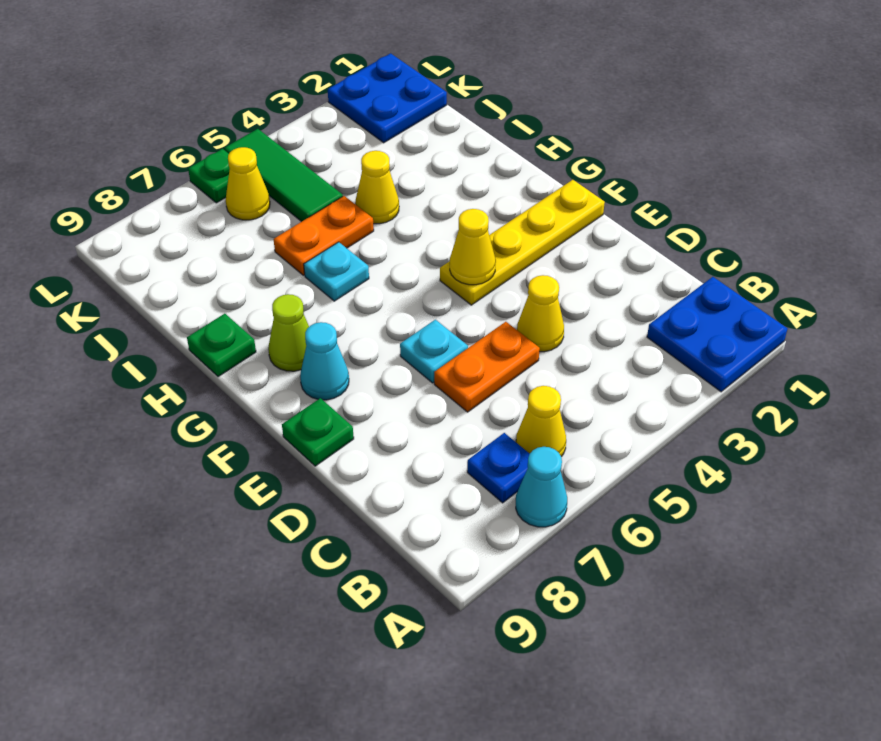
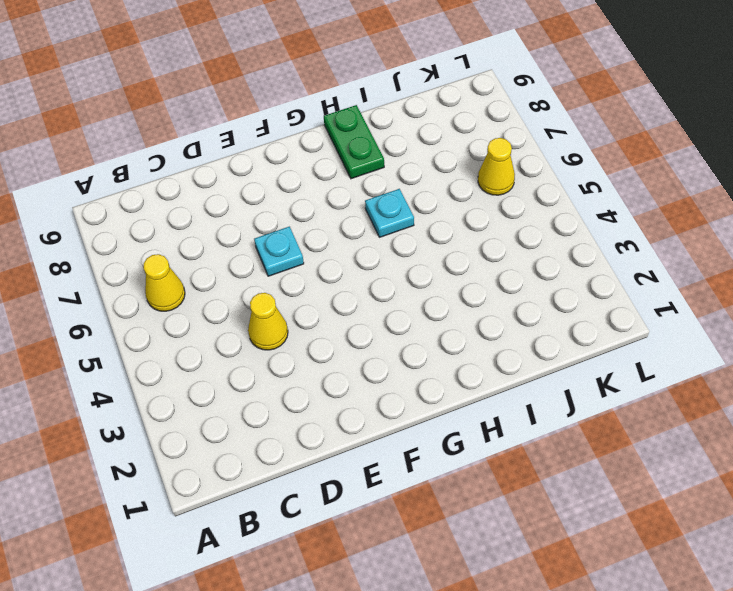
green 1x2 plate [324,105,384,179] -> green 1x1 plate [187,314,256,377]
none -> blue 2x2 plate [647,277,787,392]
none -> cyan 1x1 cone [516,447,567,527]
none -> blue 1x1 plate [467,433,529,503]

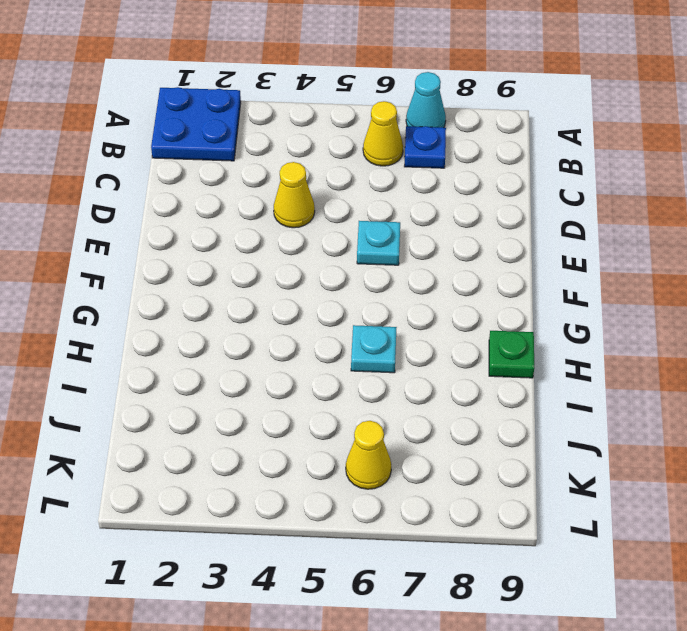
none -> orange 1x2 plate [434,322,540,412]
none -> green 1x1 plate [282,398,354,466]
none -> yellow 1x4 plate [440,180,605,305]

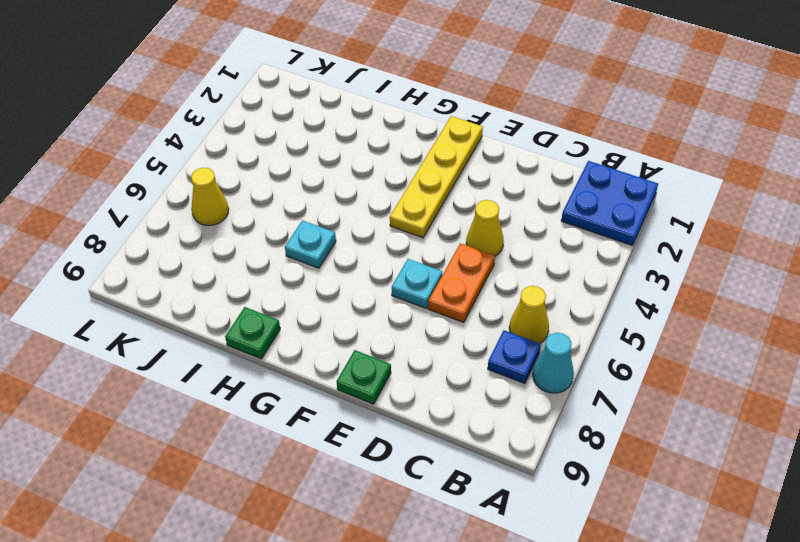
none -> cyan 1x1 cone [300,322,349,400]
none -> lime 1x1 cone [268,294,309,371]
none -> yellow 1x1 cone [355,151,399,224]

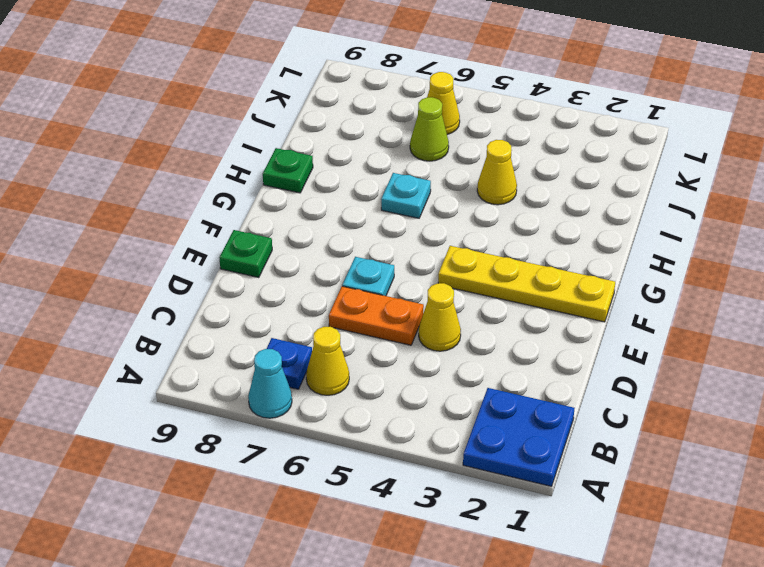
lime 1x1 cone [410,97,449,161] -> lime 1x1 cone moved to [268,294,309,371]
none -> cyan 1x1 cone [300,322,349,400]
none -> orange 1x2 plate [274,196,374,275]
none -> green 1x3 tile [224,129,343,222]

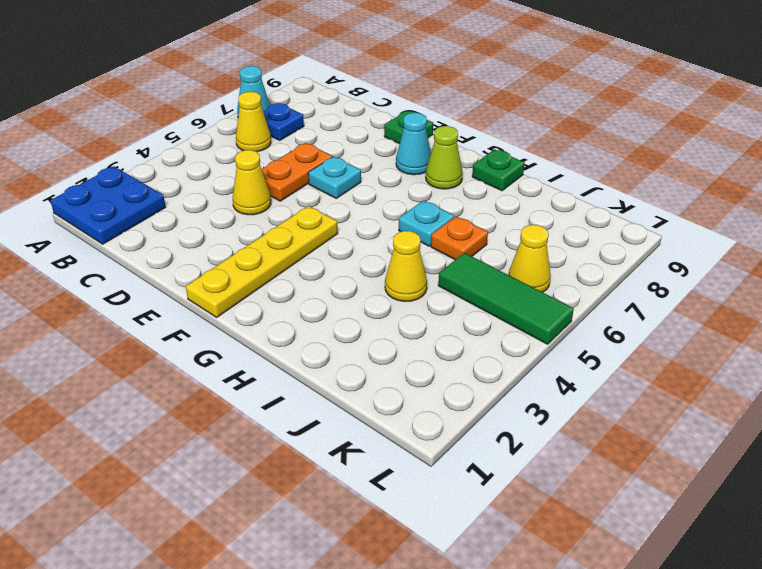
orange 1x1 plate [431,216,488,260] -> orange 1x2 plate [274,196,374,275]
none -> blue 2x2 plate [328,53,447,143]
none -> green 1x1 plate [188,149,230,203]
none -> yellow 1x1 cone [450,209,496,285]

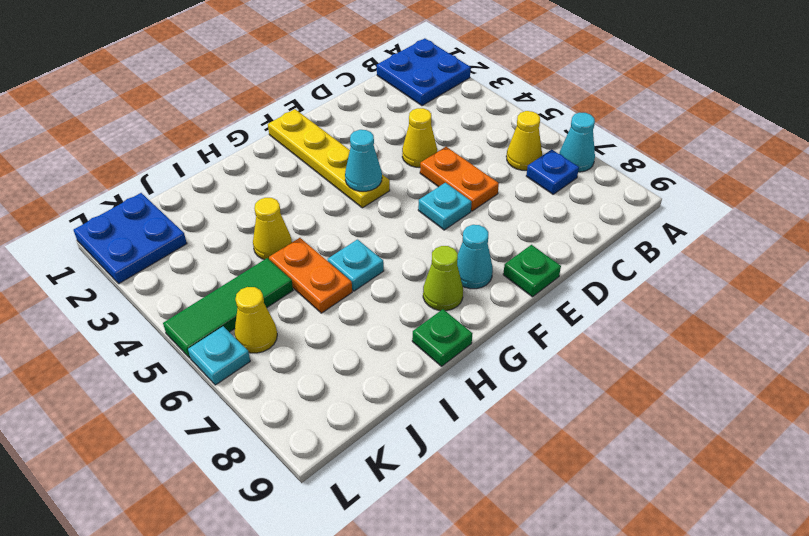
cyan 1x1 cone [345,130,382,191] -> yellow 1x1 cone [450,209,496,285]
cyan 1x1 plate [188,326,250,385] -> green 1x1 plate [188,149,230,203]

